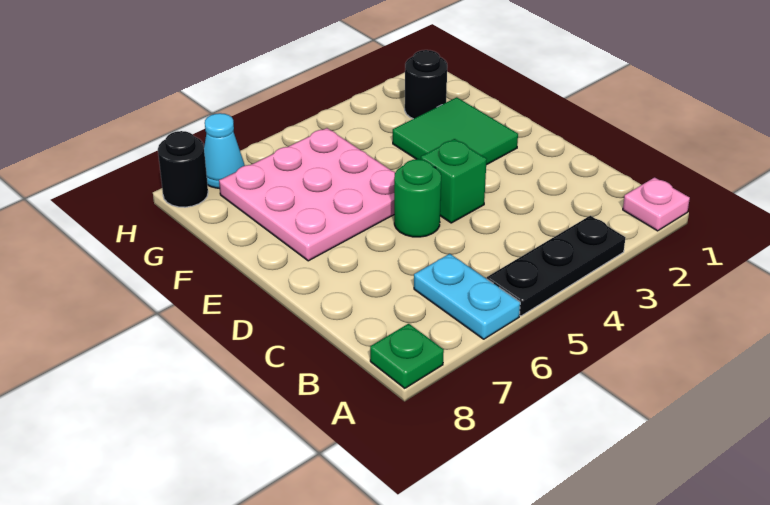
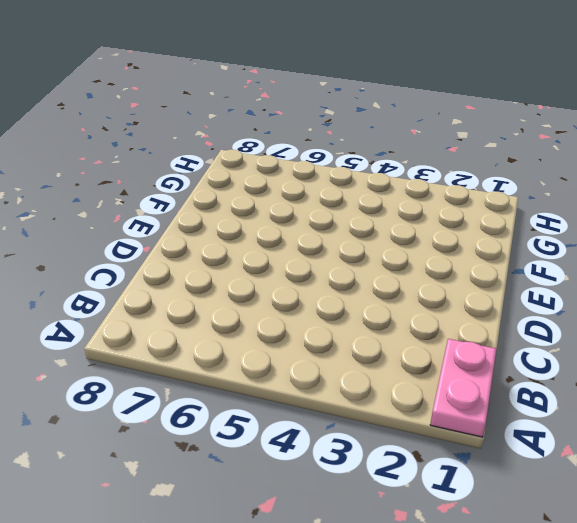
pink 1x2 plate [430,339,497,437] -> pink 1x1 plate [623,177,690,231]
none -> black 1x3 plate [487,216,625,316]
none -> cyan 1x2 plate [414,254,520,339]

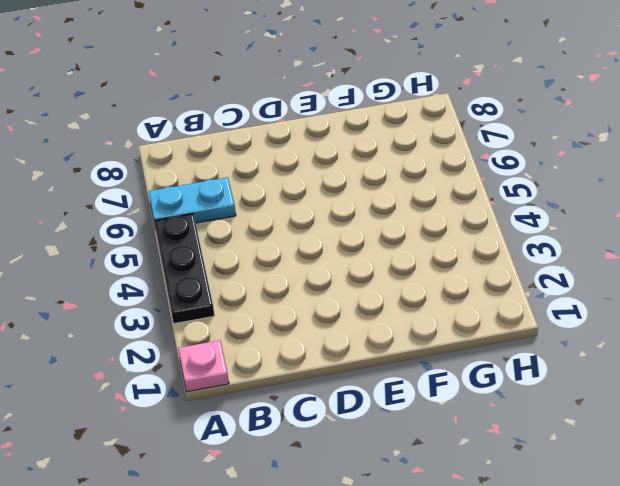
none -> green 1x1 plate [370,324,444,388]
none -> green 1x1 brick [421,139,487,223]

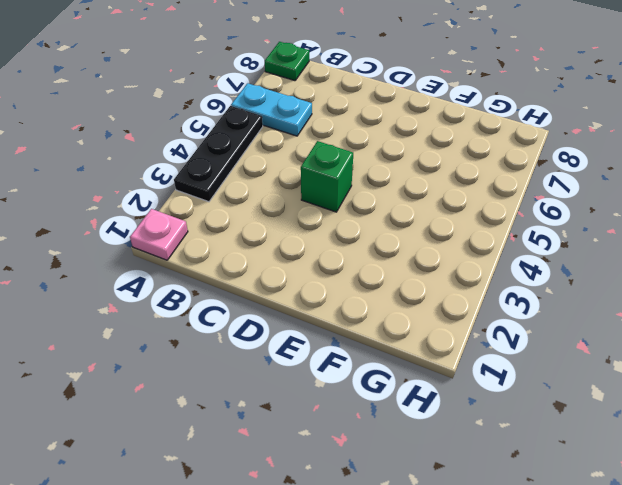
none -> green 1x1 round brick [394,159,441,237]
none -> green 2x2 tile [393,97,518,165]

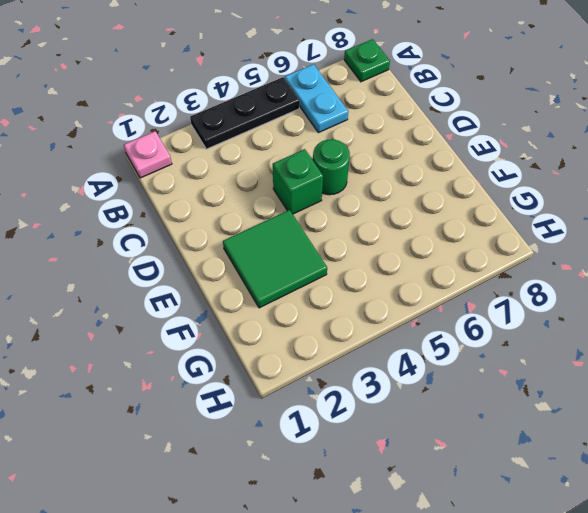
none -> pink 3x3 plate [219,128,395,261]
none -> black 1x1 round brick [405,50,447,119]

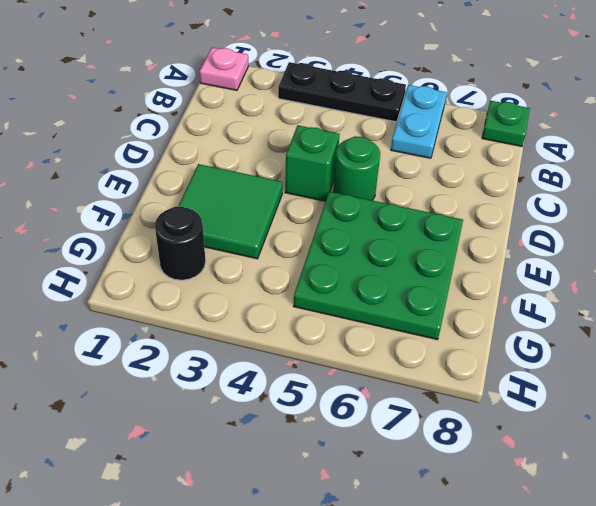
green 3x3 plate [294,192,463,340] -> pink 3x3 plate [219,128,395,261]
none -> cyan 1x1 cone [204,113,245,188]
none -> black 1x1 round brick [158,131,208,207]

